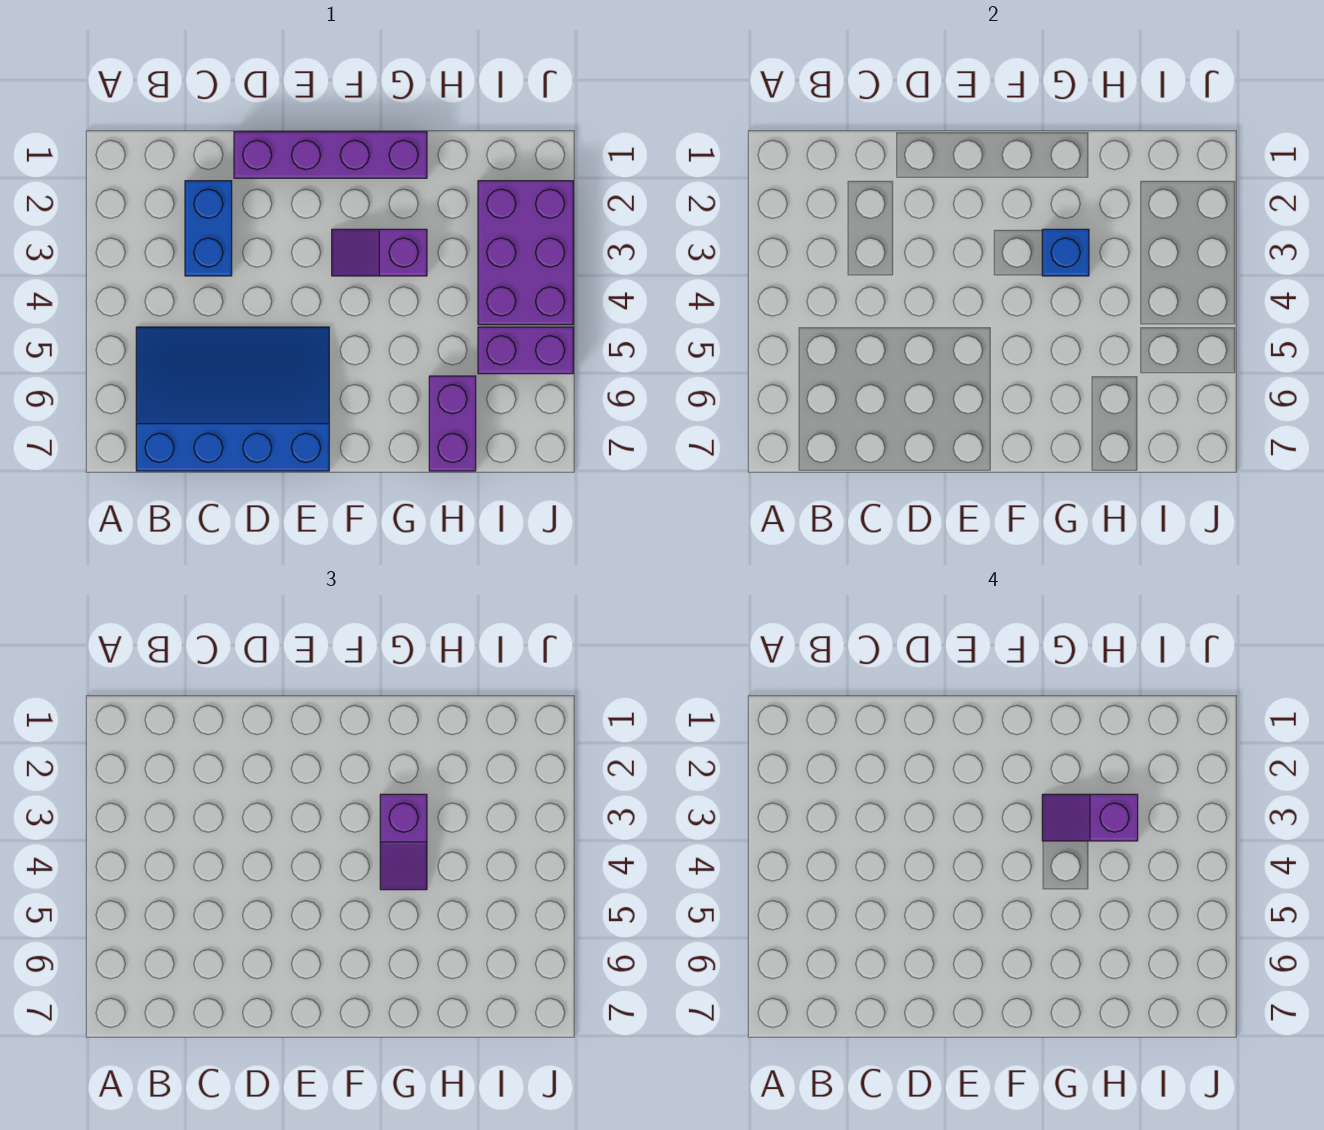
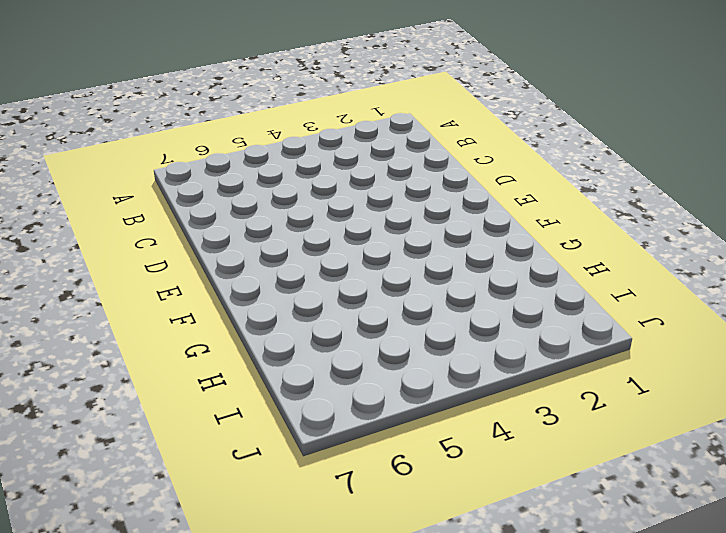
none -> blue 3x4 slope [136,327,329,471]
none -> blue 1x2 brick [185,181,232,276]

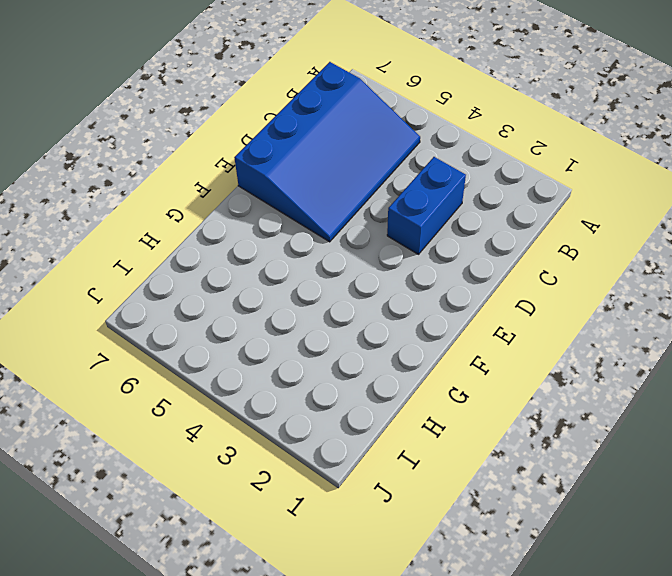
blue 1x2 brick [387,157,466,254] -> blue 1x2 brick turned to [185,181,232,276]
none -> purple 1x4 brick [234,132,427,178]
none -> purple 1x2 slope [332,229,427,276]

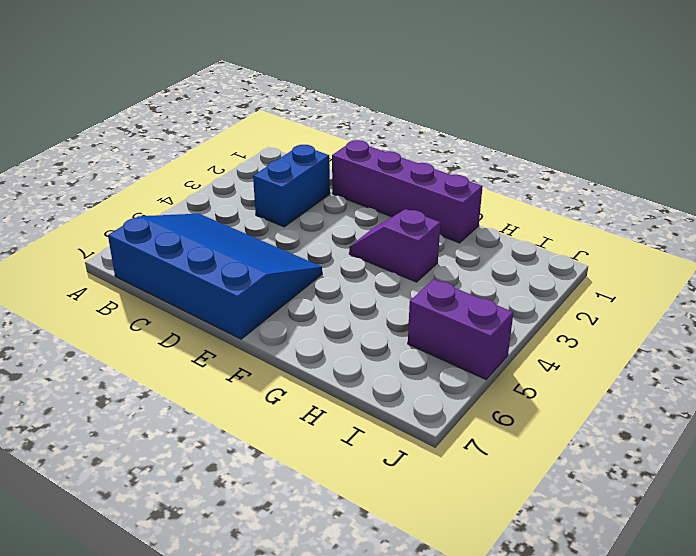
none -> purple 1x2 brick [429,376,476,471]
none -> purple 2x3 brick [478,181,573,325]

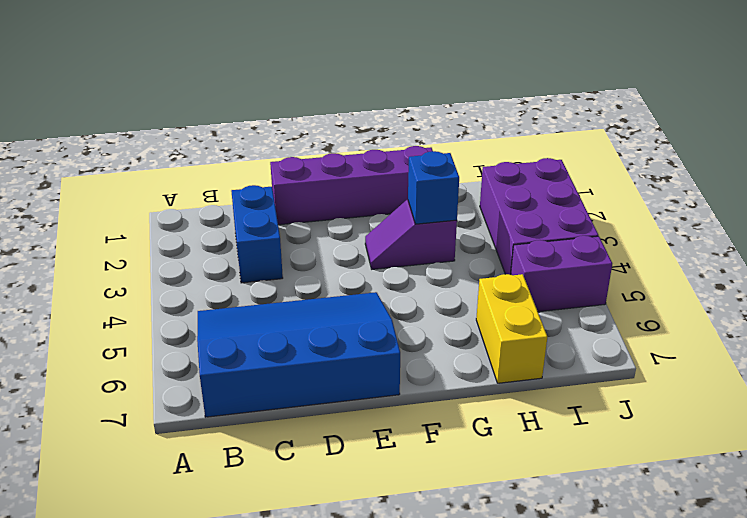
yellow 1x2 brick [476,274,547,383] -> purple 1x2 brick [429,376,476,471]
none -> purple 1x2 slope [380,794,427,890]
none -> purple 1x2 slope [1042,794,1138,841]

